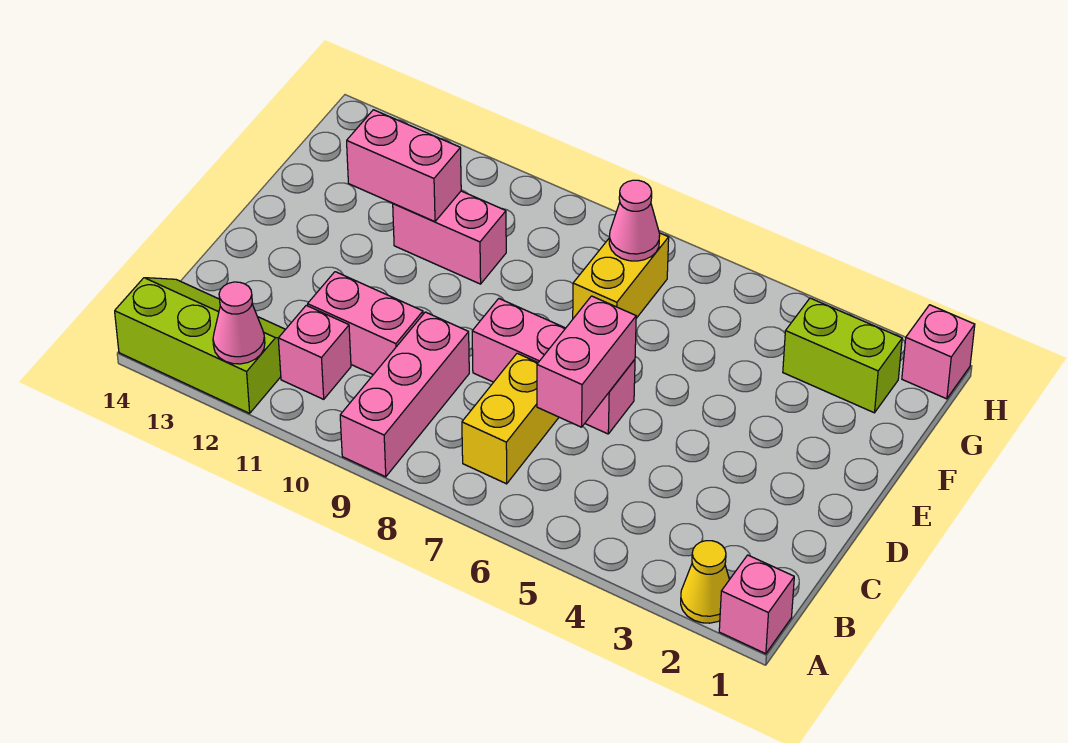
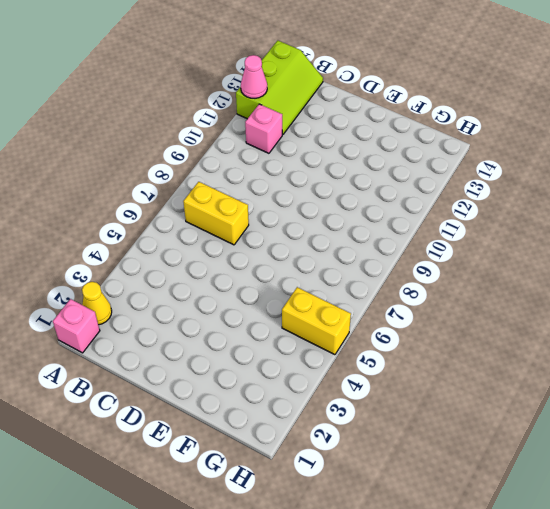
yellow 1x2 brick [282,287,351,355] -> yellow 1x2 brick moved to [573,233,669,318]
none -> pink 1x3 brick [340,312,469,477]
none -> pink 1x2 brick [308,272,423,375]
none -> pink 1x3 brick [472,299,635,434]

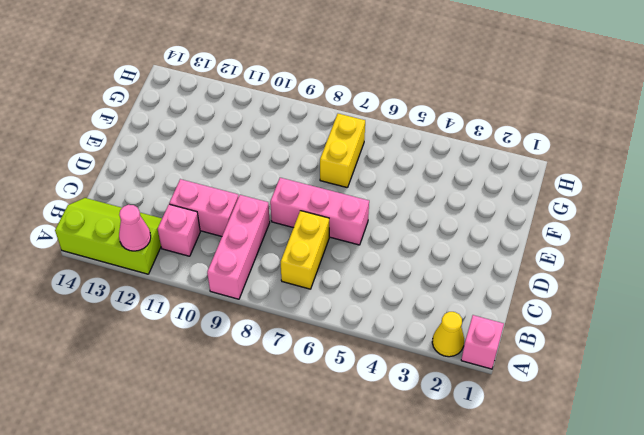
none -> pink 1x2 brick [393,191,506,284]
none -> lime 1x2 brick [783,298,902,413]
none -> pink 1x1 brick [902,305,975,399]

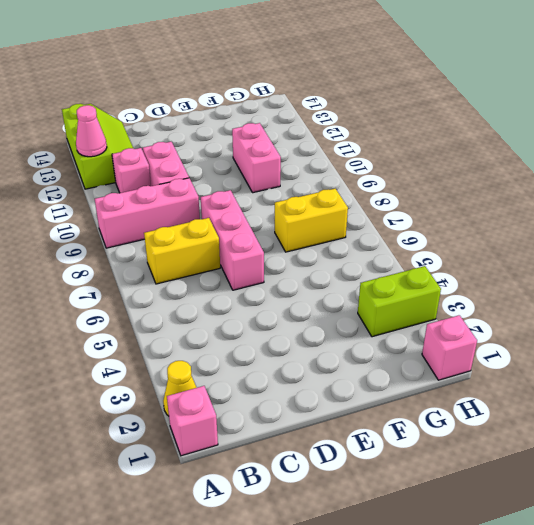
lime 1x2 brick [358,266,441,337] -> lime 1x2 brick turned to [783,298,902,413]
none -> pink 1x2 brick [537,296,636,427]
none -> pink 1x2 brick [347,110,461,222]
none -> pink 1x1 cone [609,180,660,261]

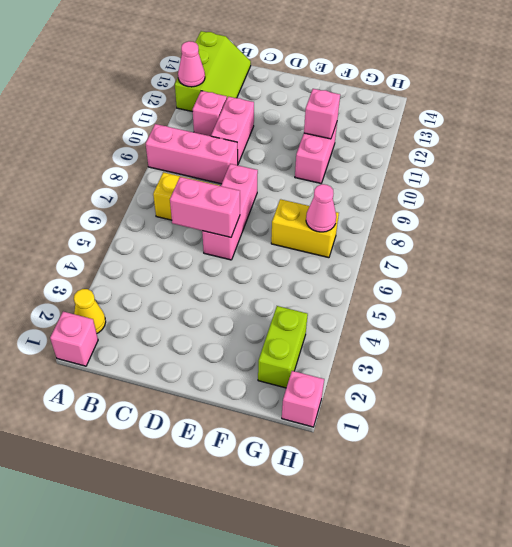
pink 1x1 brick [304,89,340,139] -> pink 1x2 brick [347,110,461,222]

